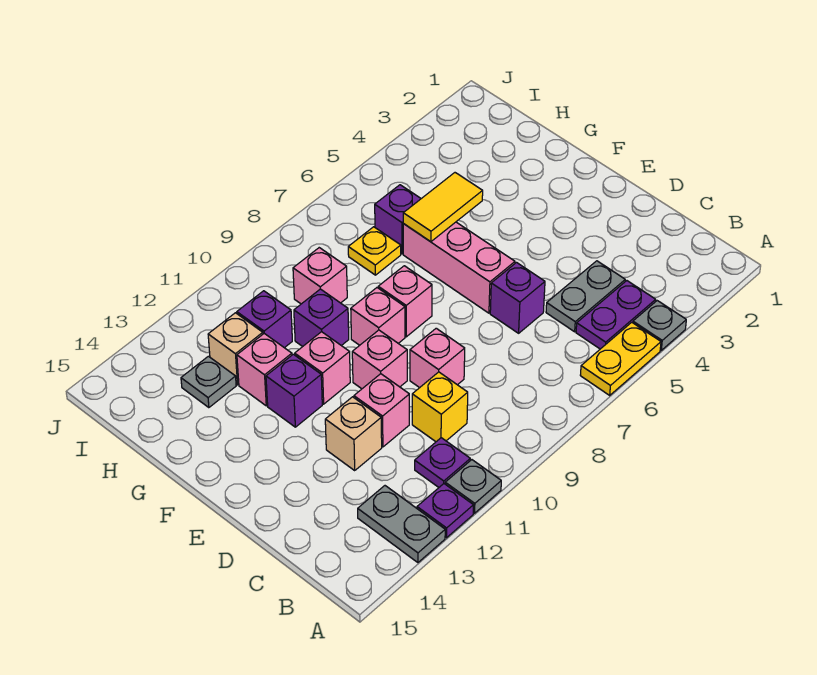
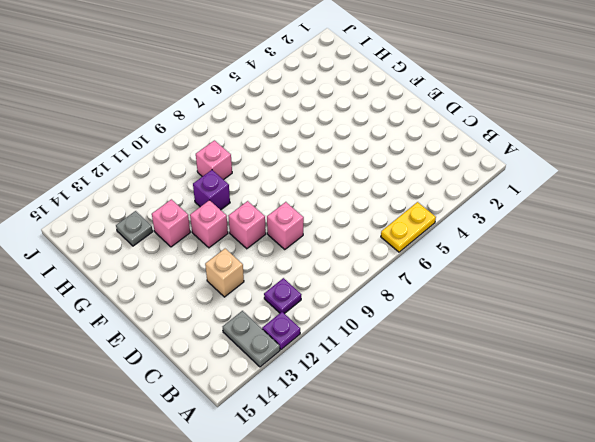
none -> grey 1x1 plate [633,301,686,350]
none -> grey 1x1 plate [445,460,501,513]
none -> purple 1x2 plate [576,281,656,349]

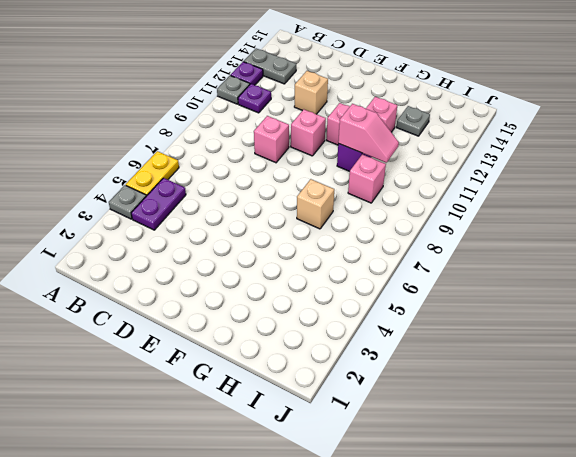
tan 1x1 brick [297,179,334,229] -> tan 1x1 brick moved to [208,313,263,385]
pink 1x2 slope [338,104,399,163] -> none
none -> grey 1x2 plate [546,261,625,332]
none -> yellow 1x1 brick [412,372,468,442]
none -> purple 1x1 brick [490,263,545,333]

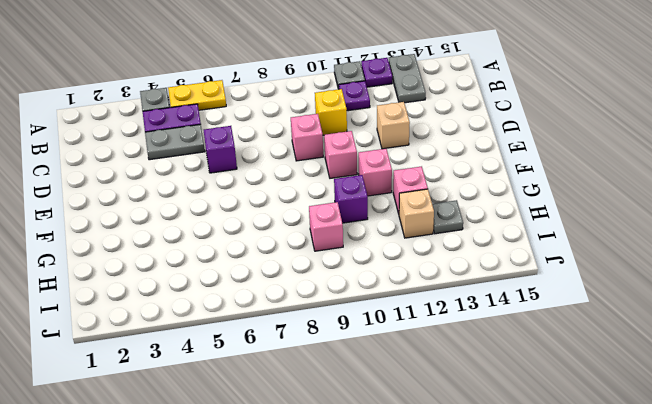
none -> pink 1x1 brick [354,374,409,447]
none -> pink 1x3 brick [403,222,515,313]
none -> pink 1x1 brick [378,266,432,337]

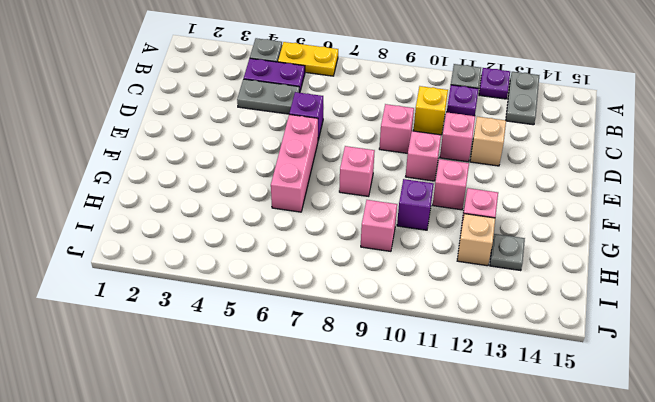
none -> pink 1x1 brick [351,288,405,345]
none -> purple 1x1 brick [266,354,322,427]
none -> purple 1x1 brick [375,185,421,254]

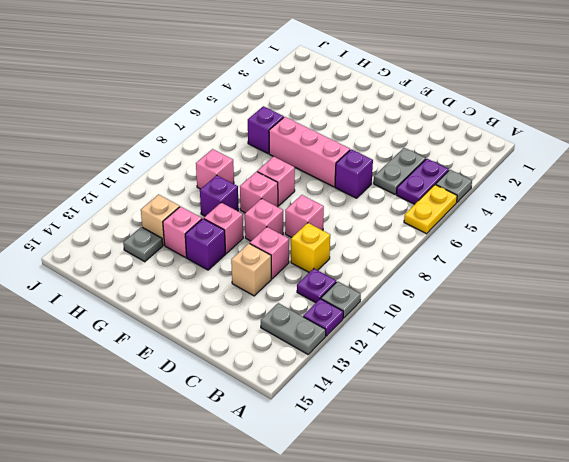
none -> yellow 1x1 plate [348,227,401,275]
none -> purple 1x1 brick [237,291,292,348]
none -> yellow 1x2 tile [403,173,483,242]

